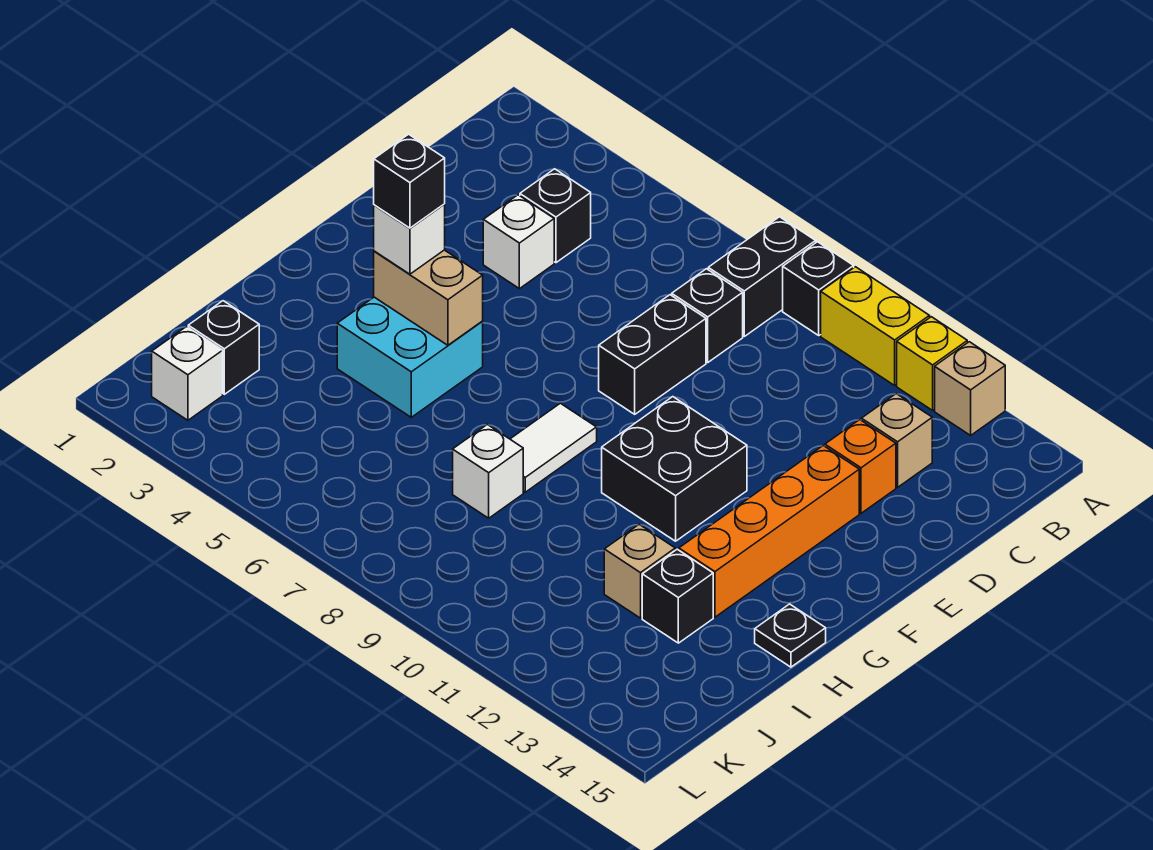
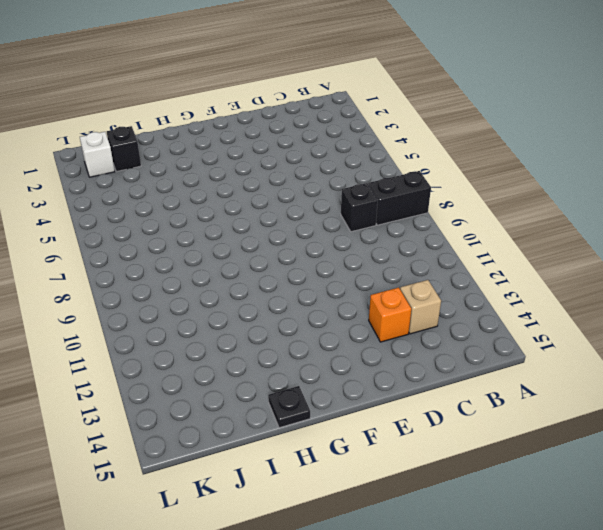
none -> black 1x1 brick [783,242,854,335]
none -> yellow 1x2 brick [821,267,930,385]
none -> yellow 1x1 brick [897,317,967,410]

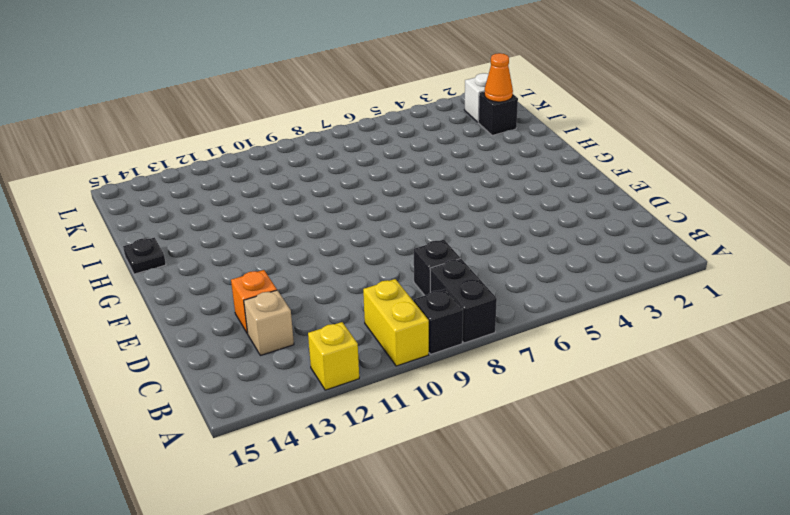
yellow 1x2 brick [363,279,429,366] -> yellow 1x2 brick turned to [821,267,930,385]
orange 1x1 cone [484,53,513,102] -> none
none -> tan 1x1 brick [935,342,1005,435]
none -> black 1x1 brick [520,169,591,263]
none -> white 1x1 brick [483,195,554,289]

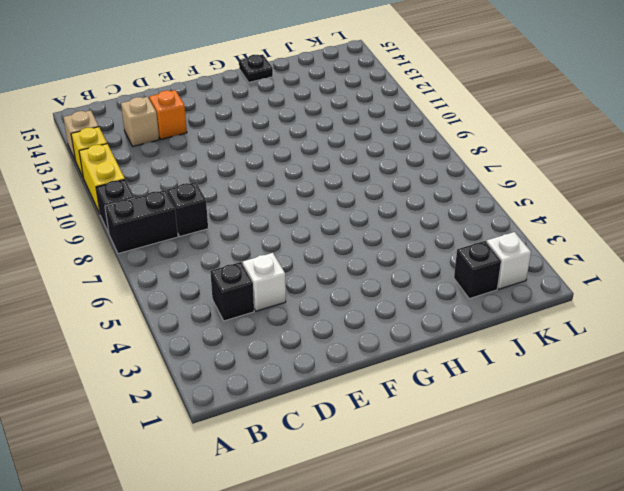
none -> black 1x2 brick [599,295,706,414]
none -> orange 1x4 brick [679,446,859,617]
none -> black 2x2 brick [602,397,747,541]

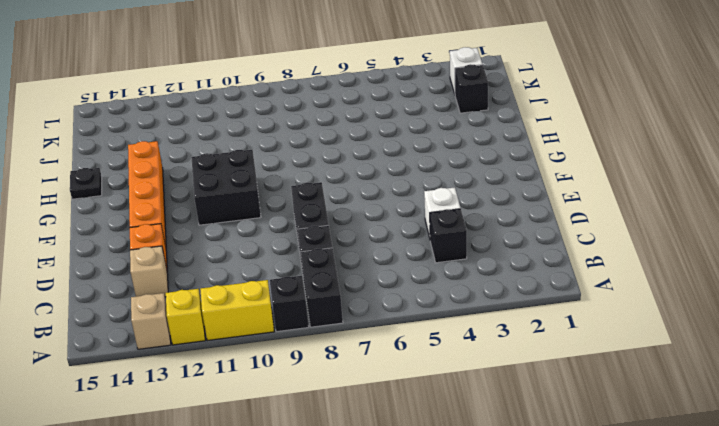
none -> cyan 2x2 brick [337,297,483,417]
none -> white 1x2 tile [510,403,597,492]
none -> white 1x1 brick [453,424,523,518]

